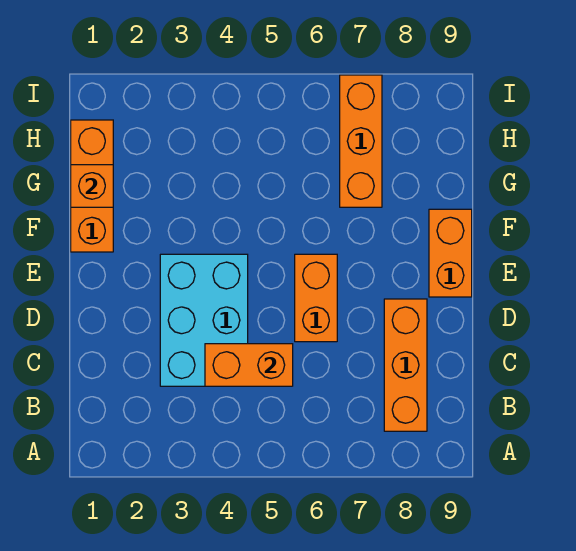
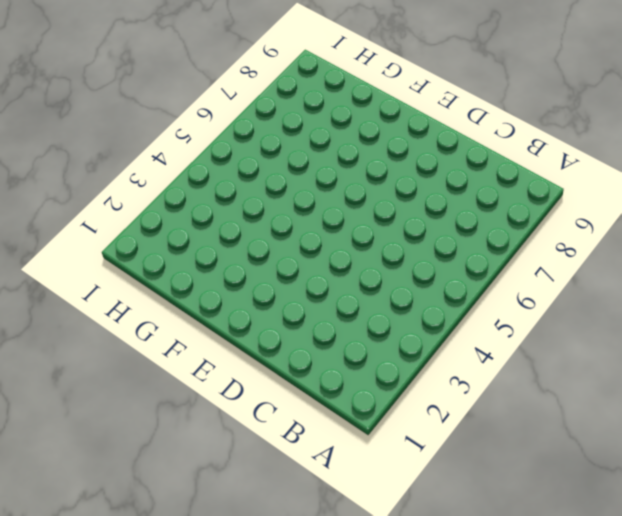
none -> orange 1x3 brick [384,299,427,431]
none -> cyan 2x3 brick [160,254,248,386]

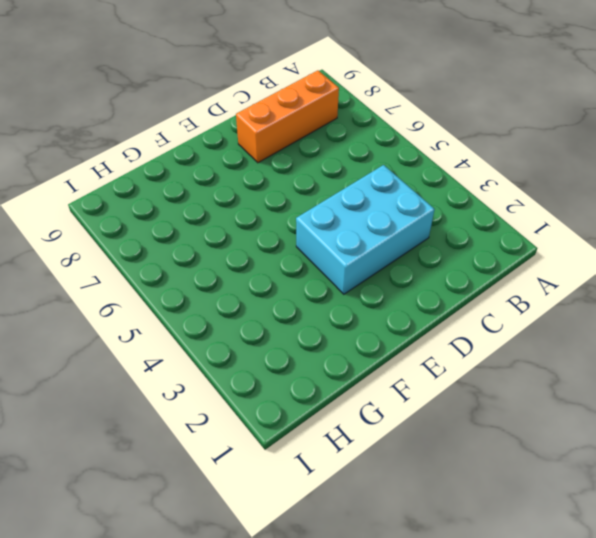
none -> orange 1x2 brick [295,254,337,342]
none -> orange 1x2 brick [429,209,472,297]

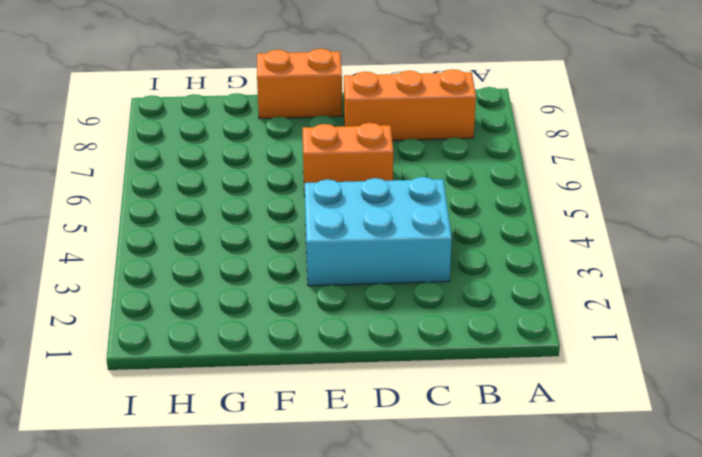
none -> orange 1x3 brick [71,120,113,252]
none -> orange 1x3 brick [340,75,382,207]

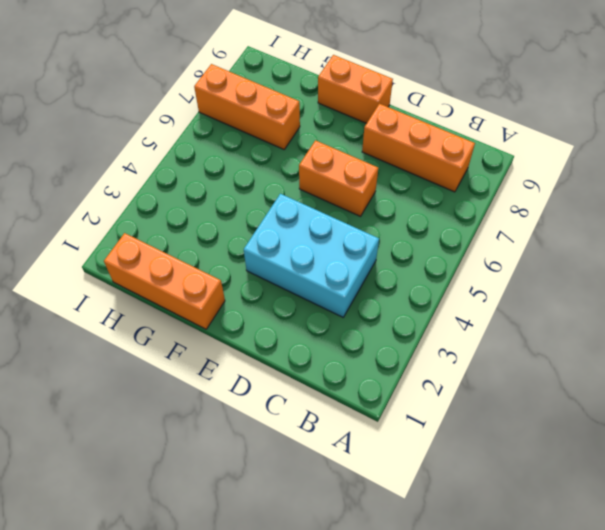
none -> orange 1x2 brick [205,344,293,386]
none -> orange 1x1 brick [71,165,113,207]

